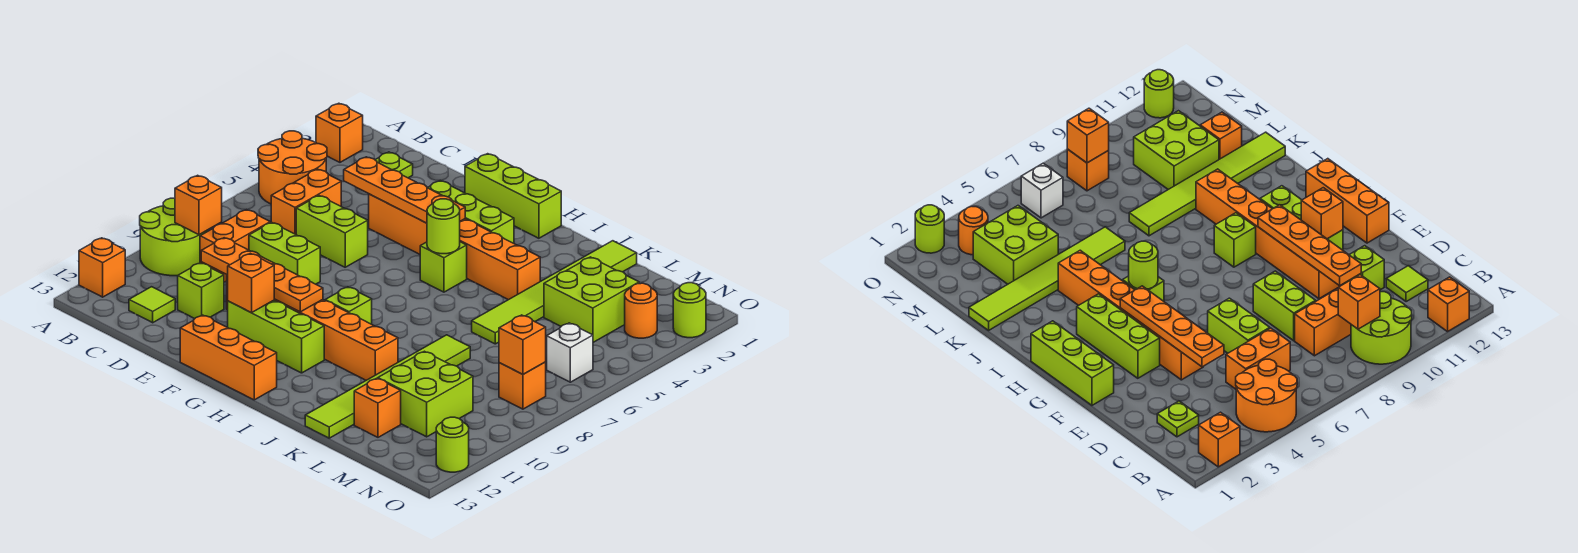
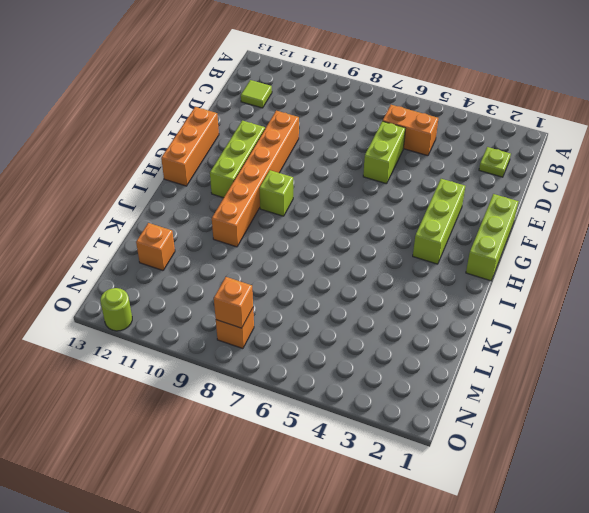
none -> orange 1x1 brick [316,103,363,162]
none -> orange 2x2 round brick [258,131,327,204]
none -> lime 2x2 round brick [140,198,208,276]
none -> orange 1x1 brick [79,238,125,297]

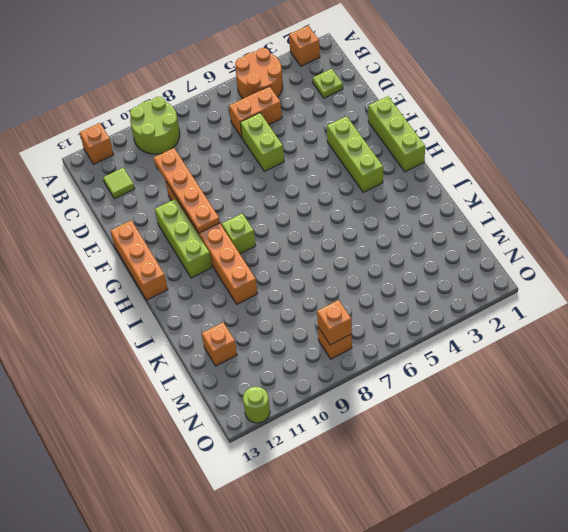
none -> orange 1x2 brick [200,210,271,282]
none -> lime 1x2 brick [249,222,320,284]
none -> lime 1x1 brick [178,263,224,319]
none -> orange 1x6 brick [369,194,540,300]

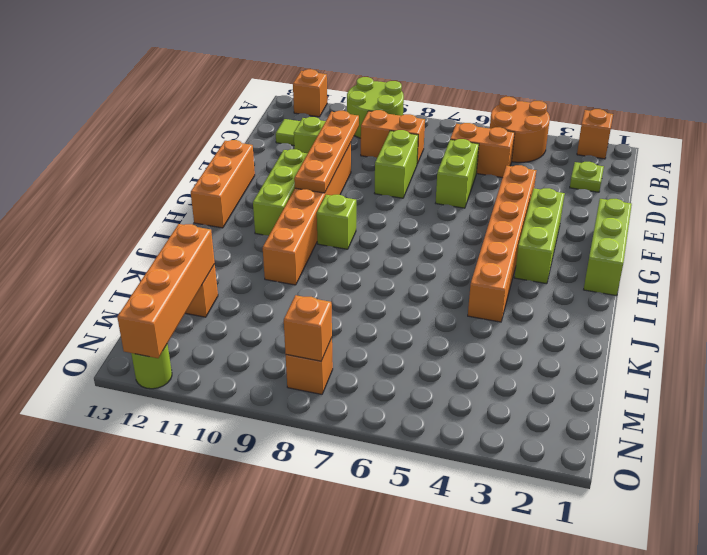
orange 1x4 brick [117,224,215,358] -> none
none -> lime 1x1 brick [420,242,467,292]
none -> lime 1x6 tile [472,241,637,344]
none -> lime 1x6 tile [305,335,470,438]
none -> lime 2x2 brick [544,257,639,342]

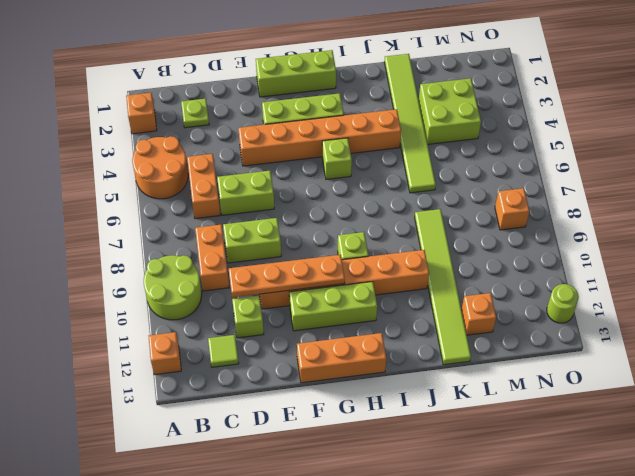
none -> lime 2x2 brick [378,351,473,437]
none -> orange 1x1 round brick [625,283,657,338]
none -> white 1x1 brick [547,323,593,382]
none -> lime 1x1 round brick [673,283,706,338]

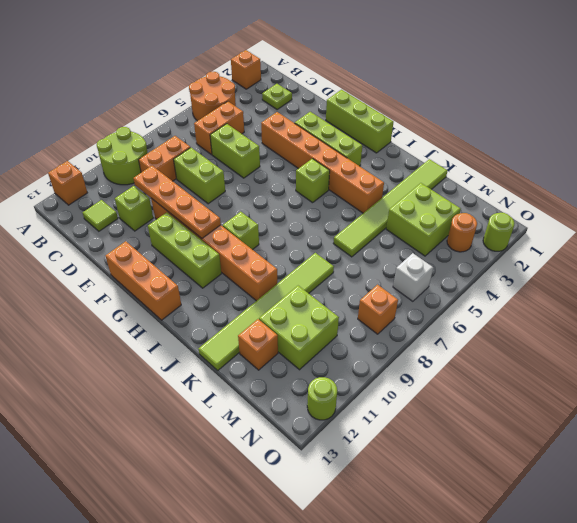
none -> orange 1x1 brick [175,175,222,235]
none -> orange 1x4 plate [344,157,465,223]
none -> orange 1x1 brick [228,253,274,313]
none -> lime 1x1 round brick [427,199,460,254]

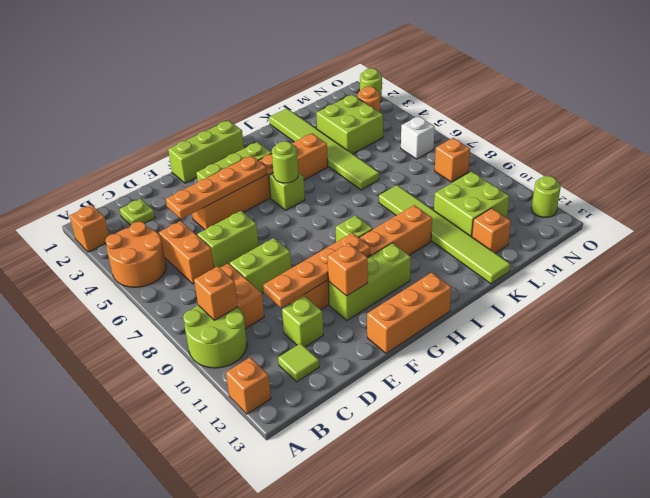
none -> orange 1x1 brick [499,315,546,374]

